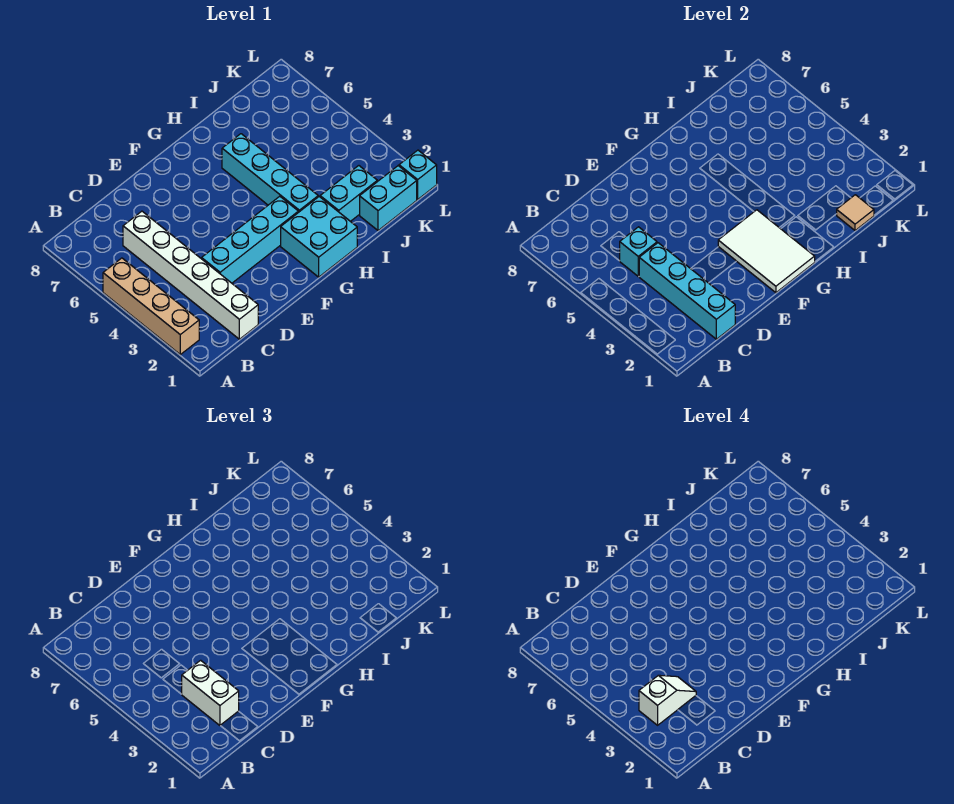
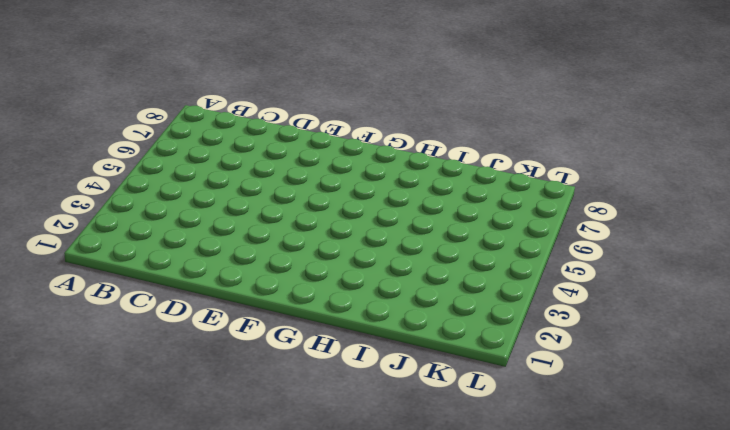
none -> tan 1x4 brick [103,258,199,354]
none -> white 1x6 brick [123,211,258,339]
none -> cyan 1x4 brick [202,196,298,283]

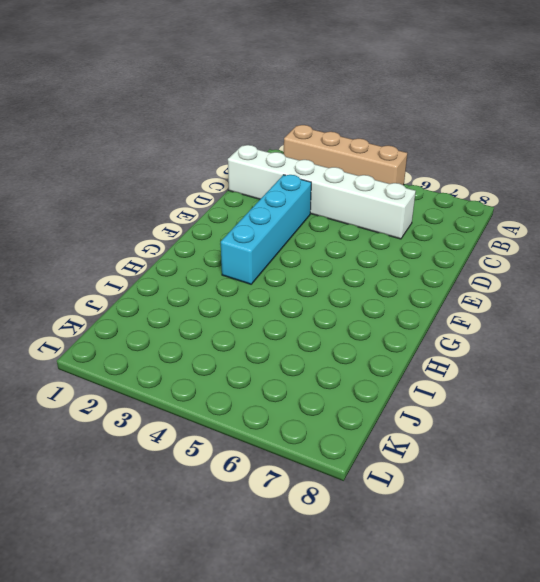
none -> cyan 2x2 brick [281,197,357,277]
none -> cyan 1x4 brick [222,134,318,212]
none -> cyan 1x2 brick [320,166,377,221]

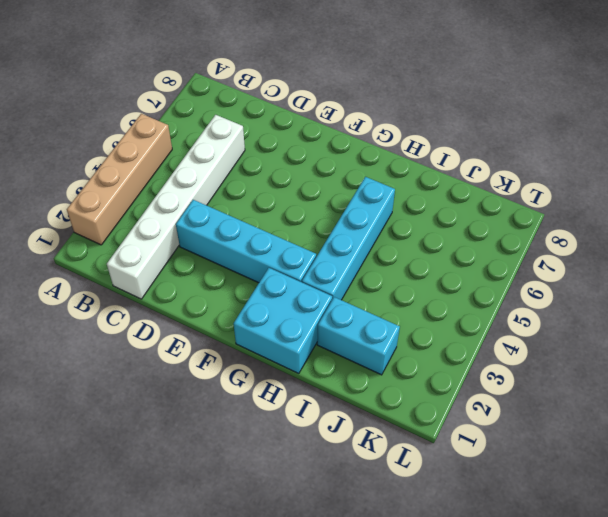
none -> cyan 1x2 brick [360,166,417,231]
none -> cyan 1x1 brick [399,150,437,199]
none -> cyan 1x4 brick [639,243,735,339]

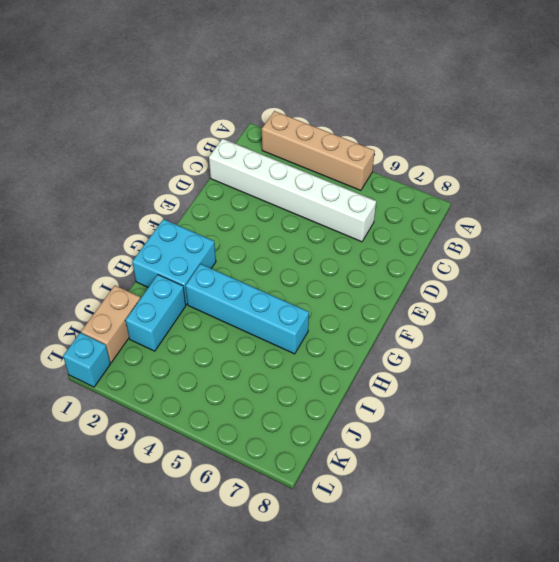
tan 1x2 brick [81,286,140,362] -> cyan 1x2 brick [360,166,417,231]
none -> cyan 1x4 brick [202,196,298,283]
none -> cyan 1x4 brick [639,243,735,339]
none -> cyan 1x1 brick [620,227,657,276]

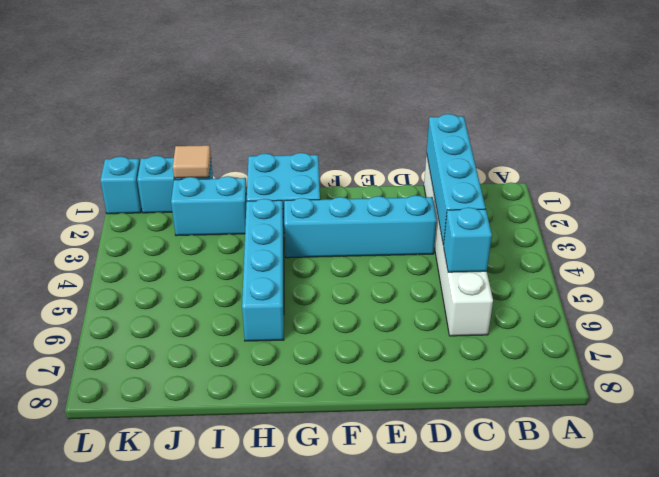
none -> tan 1x4 brick [103,258,199,354]
none -> white 2x3 tile [718,210,815,293]
none -> white 1x2 brick [182,660,239,725]

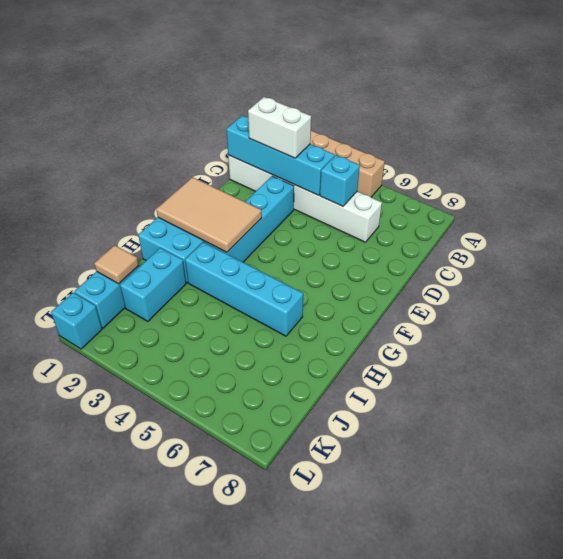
tan 2x3 tile [156,177,262,252] -> white 2x3 tile [718,210,815,293]
none -> white 1x2 slope [639,675,696,725]

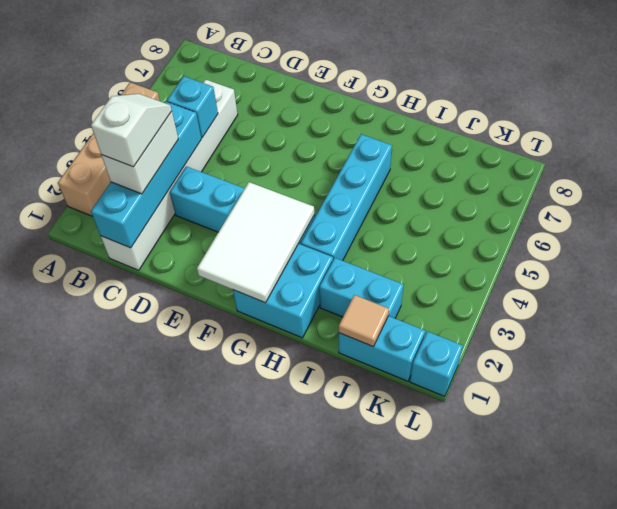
white 1x2 slope [91,94,172,167] -> white 1x2 slope turned to [639,675,696,725]

